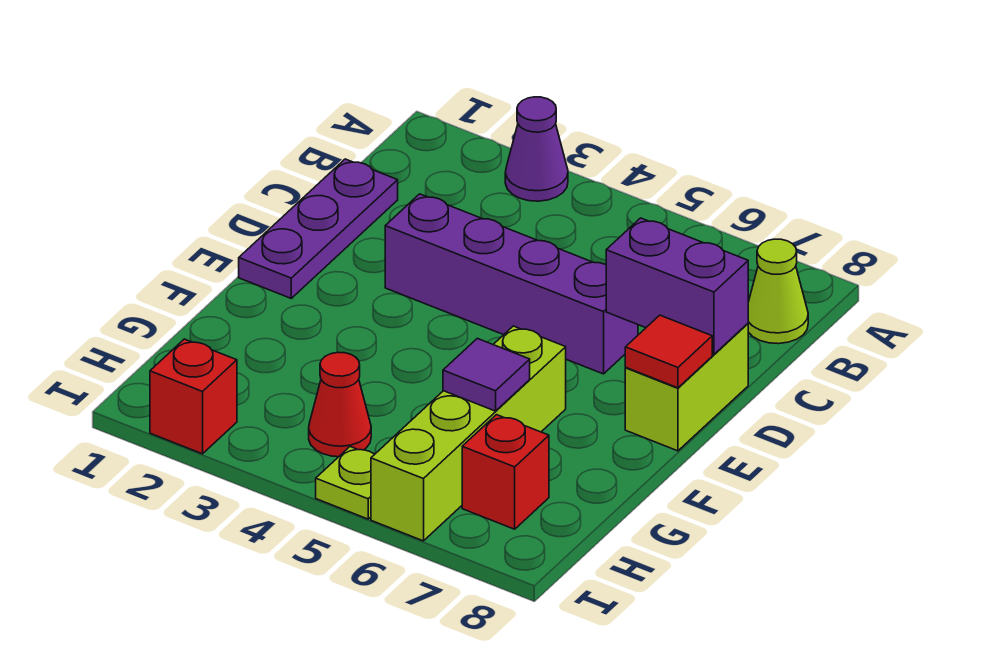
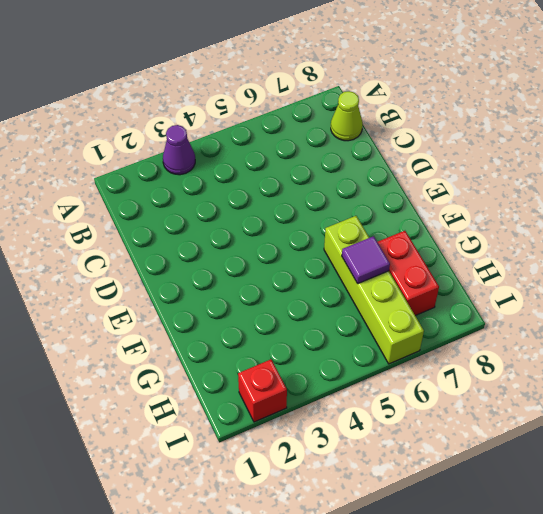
red 1x2 brick [378,231,439,316] -> red 1x1 brick [462,415,549,529]
none -> purple 1x3 plate [239,159,398,298]
none -> purple 1x4 brick [385,194,638,374]
none -> lime 1x2 brick [625,324,748,451]

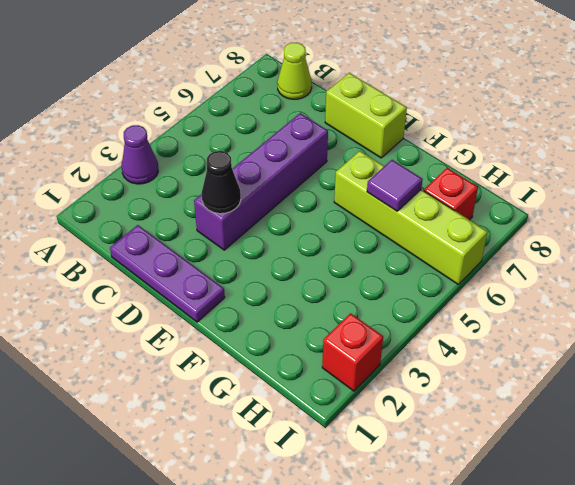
black 1x1 cone [202,151,241,214] -> none
none -> red 1x1 cone [309,352,371,457]
none -> lime 1x1 plate [316,447,375,519]
none -> purple 1x2 brick [606,218,748,354]

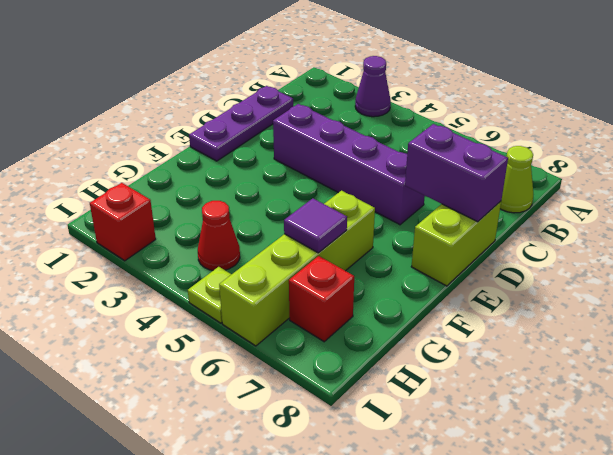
none -> red 1x1 tile [625,315,712,388]

